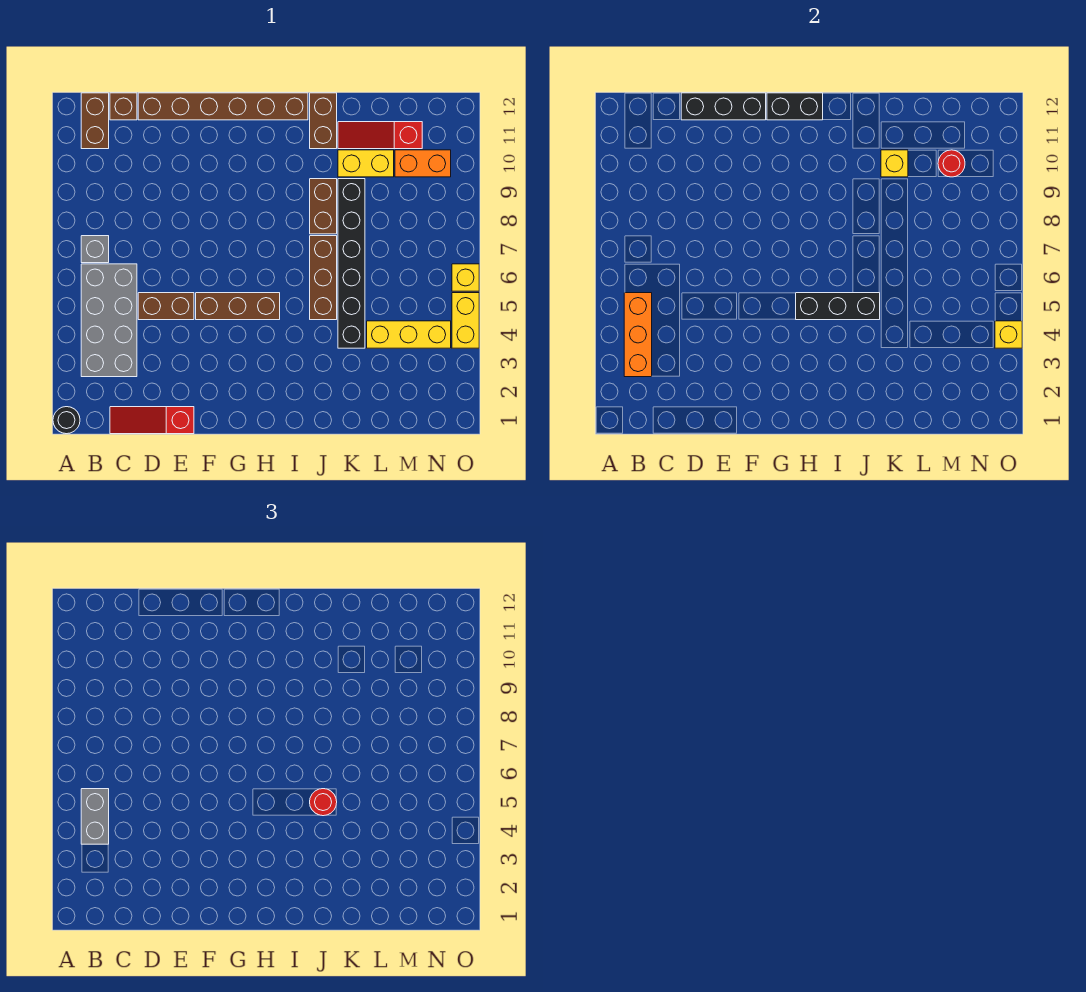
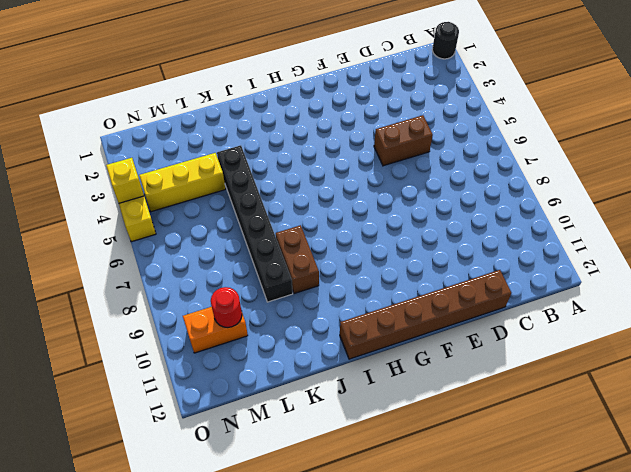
none -> grey 2x4 brick [81,264,137,377]
none -> grey 1x1 brick [81,236,109,263]
none -> brown 1x2 brick [81,93,109,149]

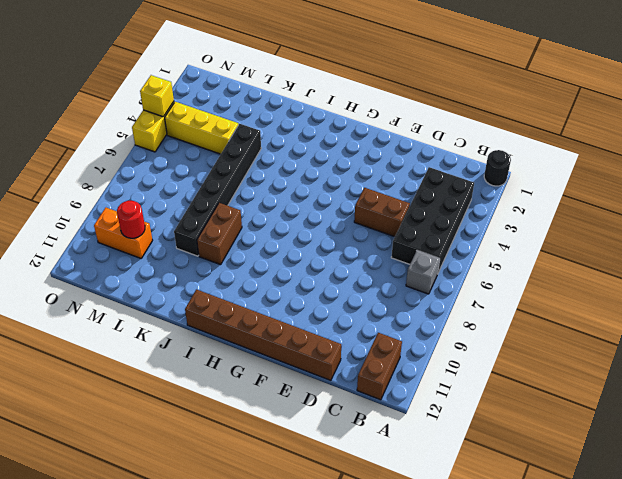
black 2x4 brick [391,167,474,273] -> grey 2x4 brick [81,264,137,377]
none -> red 1x3 slope [110,407,194,434]
none -> brown 1x1 brick [110,93,137,120]
none -> brown 1x3 brick [196,293,280,320]

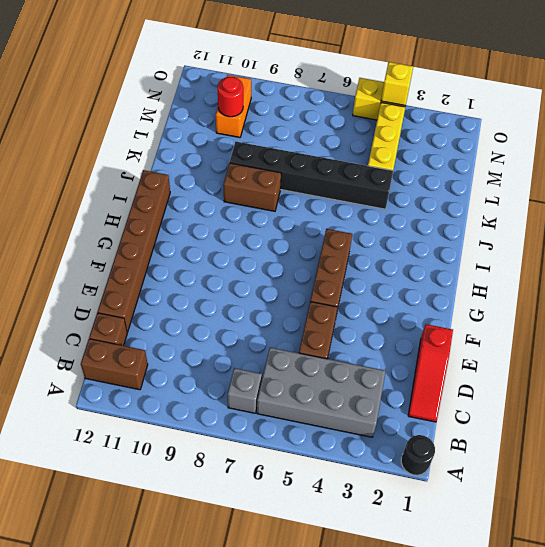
none -> brown 1x3 brick [310,236,337,320]
none -> brown 1x2 brick [310,93,337,149]
none -> yellow 1x2 brick [338,150,394,177]

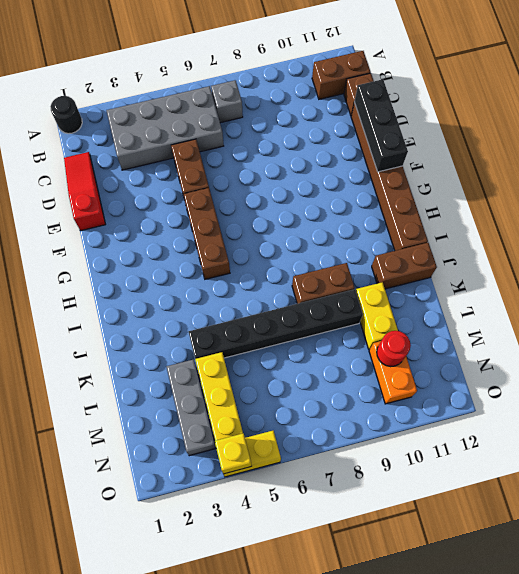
grey 1x3 brick [167,360,216,456] -> none
none -> brown 1x3 brick [310,236,337,320]
none -> red 1x3 slope [338,122,422,149]
none -> yellow 1x1 brick [452,264,479,291]

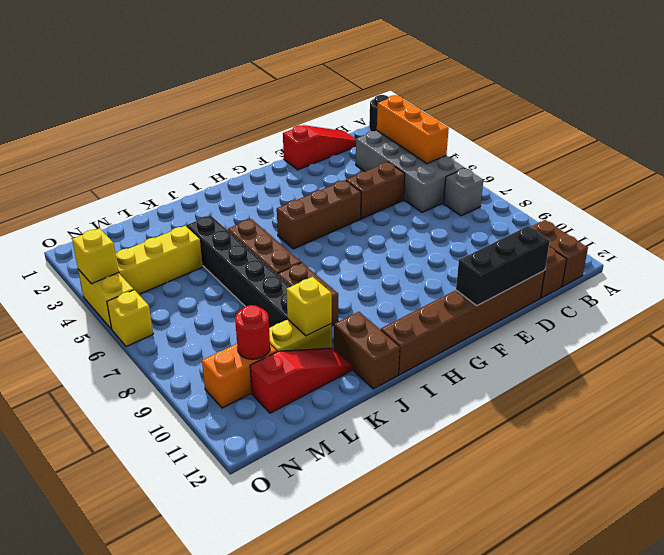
none -> black 1x2 brick [767,93,823,120]
none -> black 1x3 brick [796,293,880,320]
none -> grey 1x2 brick [81,789,109,844]

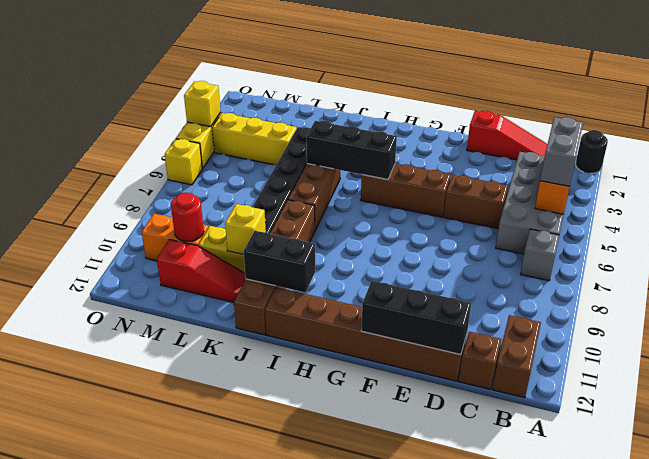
black 1x2 brick [243,231,315,292] -> black 1x2 brick moved to [767,93,823,120]
none -> red 1x1 round brick [310,789,337,816]

